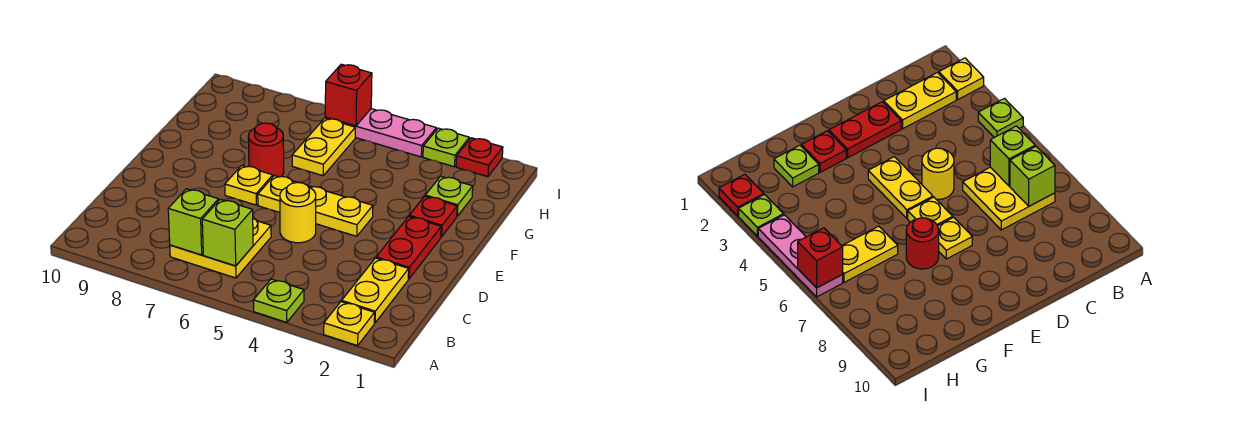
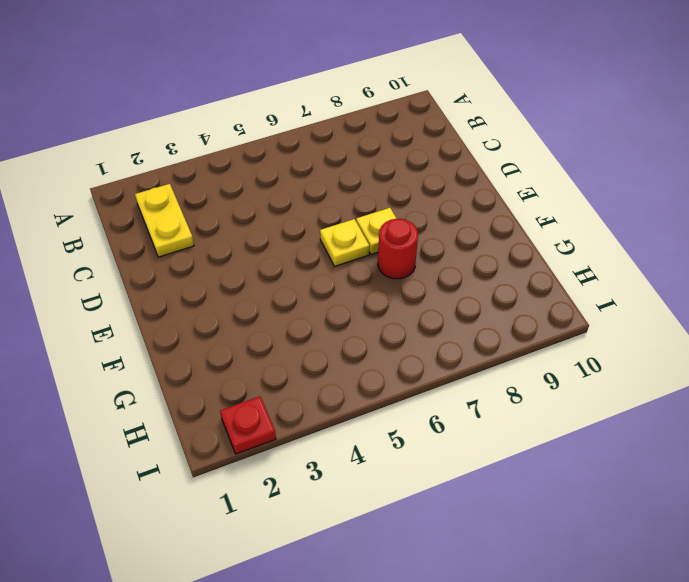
none -> yellow 1x1 plate [324,302,375,346]
none -> lime 1x1 plate [253,279,304,322]
none -> yellow 2x2 plate [170,218,271,278]

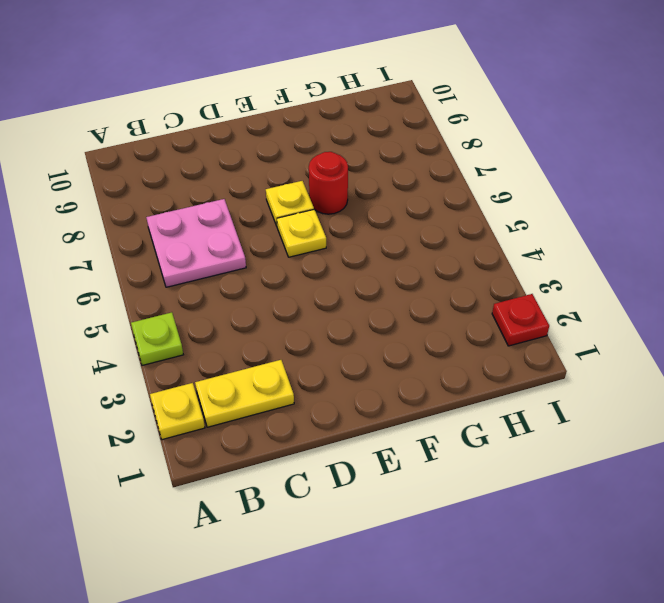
pink 2x2 plate [146,199,246,287] -> yellow 2x2 plate [170,218,271,278]
none -> red 1x2 plate [376,216,441,279]
none -> yellow 1x1 round brick [280,182,316,243]
none -> yellow 1x2 plate [308,186,373,236]

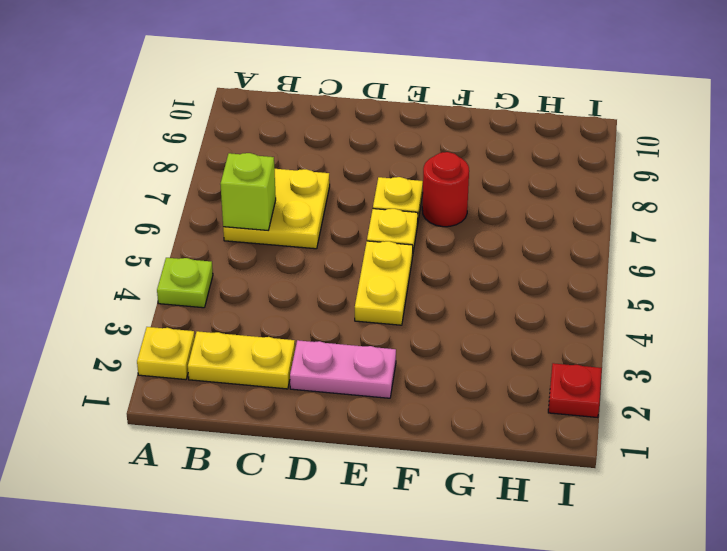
pink 1x2 plate [290,340,396,398] -> red 1x2 plate [376,216,441,279]
none -> yellow 1x1 round brick [280,182,316,243]
none -> red 1x1 plate [409,196,457,237]
none -> lime 1x1 plate [425,176,473,216]

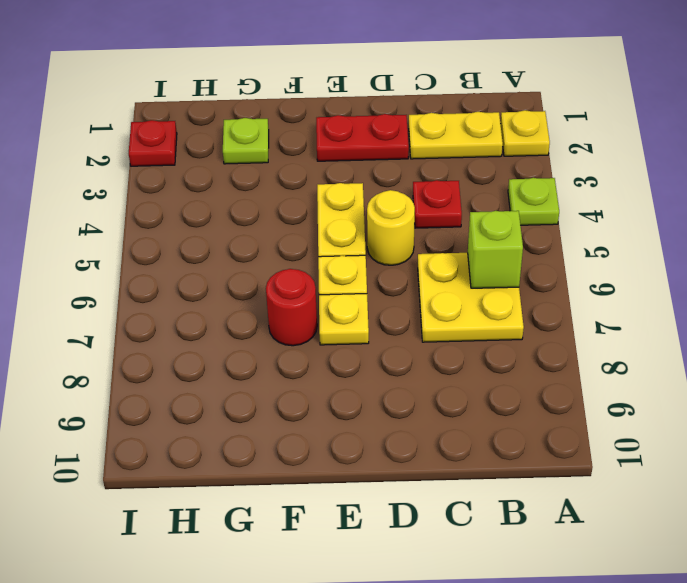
red 1x1 plate [413,180,462,228] -> red 1x1 plate moved to [409,196,457,237]
none -> yellow 1x2 plate [292,118,355,176]
none -> lime 1x1 plate [423,128,469,167]
none -> pink 1x3 plate [325,109,436,157]

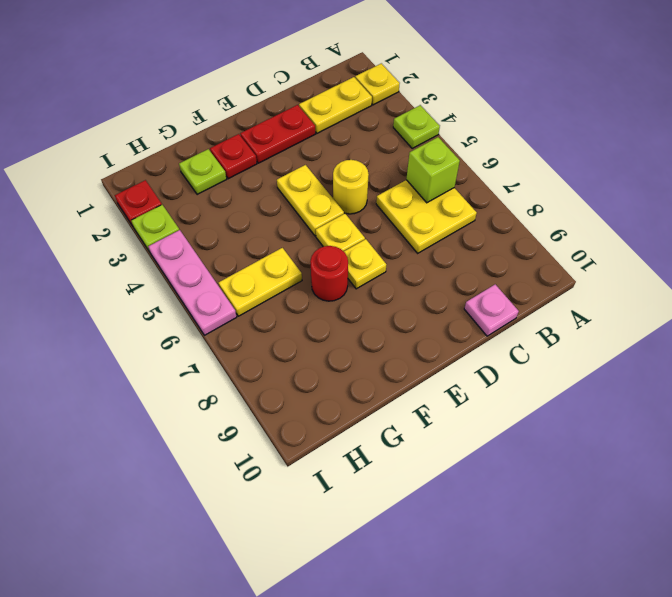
pink 1x1 plate [464,284,519,336] -> none
none -> lime 1x1 brick [168,189,219,255]
none -> red 1x1 brick [325,64,372,126]

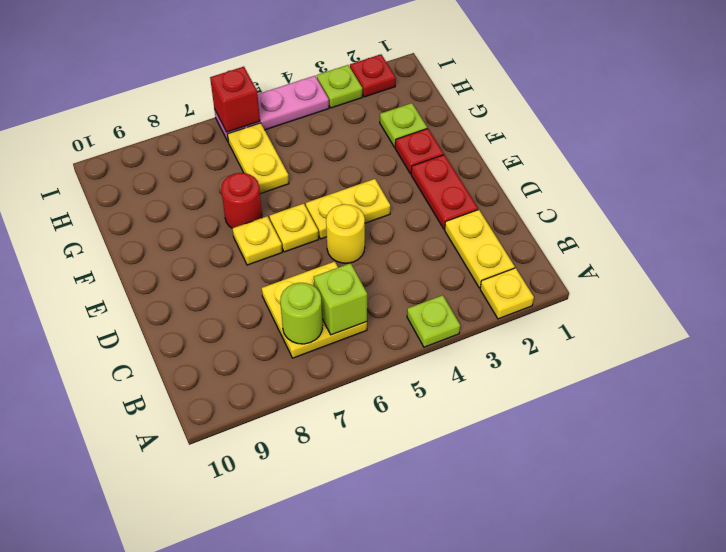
lime 1x1 round brick [280,283,322,344] -> lime 1x1 brick [168,189,219,255]

